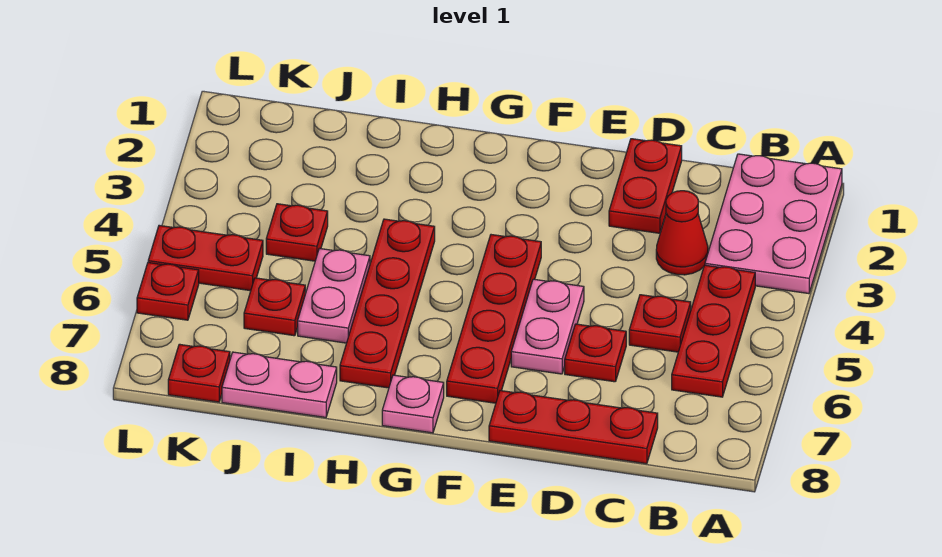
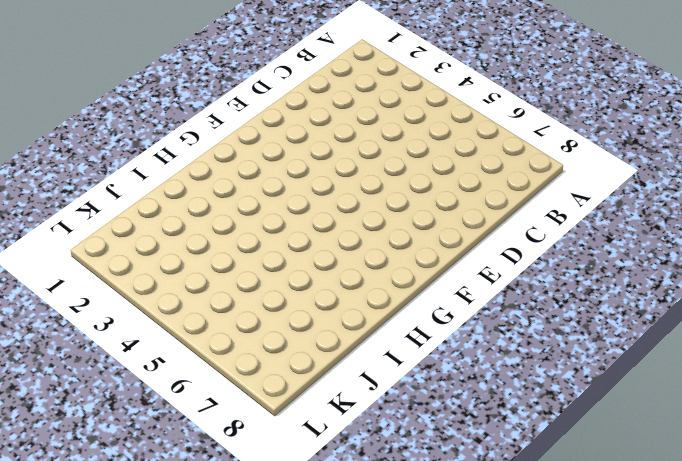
none -> pink 2x3 plate [705,154,842,294]
none -> red 1x3 plate [672,265,755,397]
none -> red 1x1 cone [656,191,708,275]

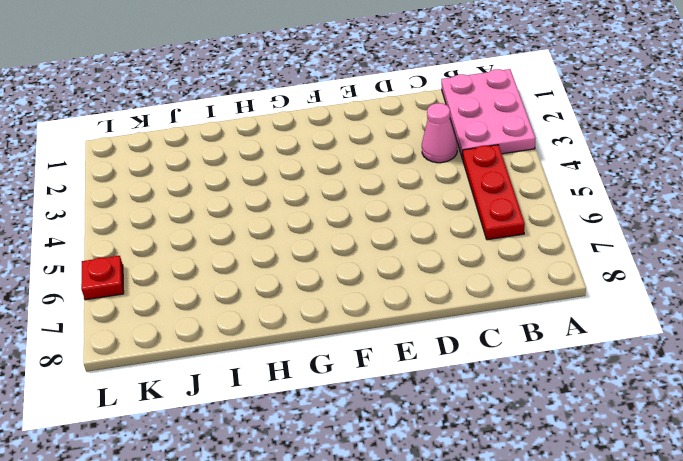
pink 1x1 cone [422,103,457,163] -> red 1x1 cone [656,191,708,275]
none -> red 1x1 plate [629,295,691,352]
none -> red 1x3 plate [489,391,658,464]
none -> red 1x2 plate [609,139,682,233]

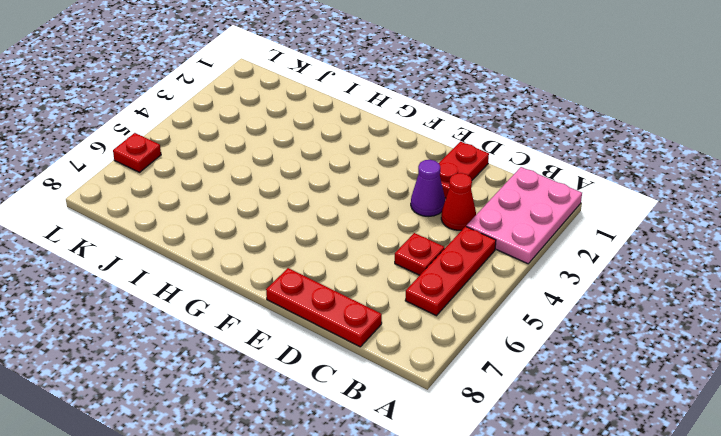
purple 1x1 cone [411,160,445,216] -> none
none -> red 1x1 plate [565,324,626,382]
none -> pink 1x2 plate [511,279,584,374]
none -> red 1x4 plate [447,235,541,403]

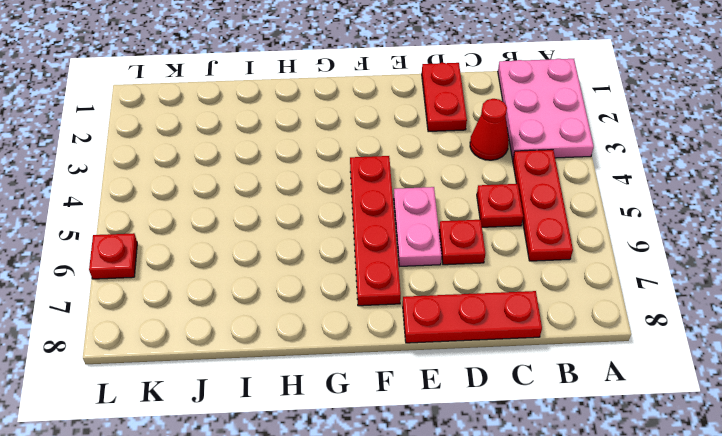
none -> pink 1x1 plate [382,375,444,433]
none -> red 1x4 plate [340,219,435,388]
none -> pink 1x2 plate [298,248,370,343]

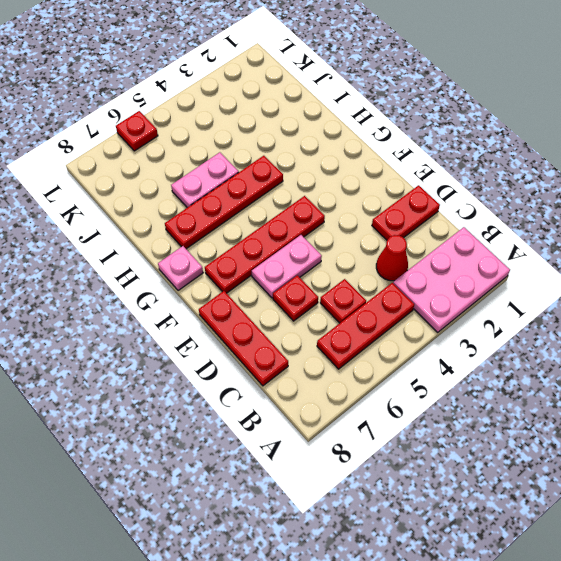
none -> pink 1x2 plate [222,352,337,417]
none -> red 1x1 plate [266,204,328,261]
none -> red 1x1 plate [244,278,305,336]

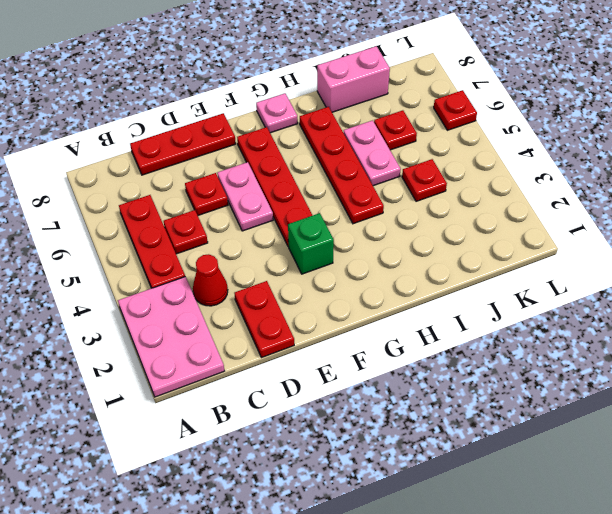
green 1x1 brick [288,213,334,274] -> none
pink 1x2 brick [317,46,390,112] -> pink 1x2 plate [222,352,337,417]
none -> red 1x2 plate [148,225,263,291]
none -> red 1x1 plate [168,344,230,402]

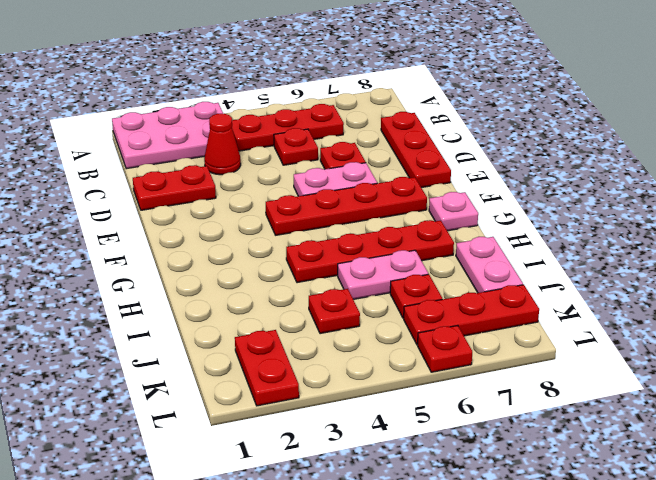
red 1x2 plate [235,330,299,406] -> red 1x2 plate moved to [148,225,263,291]
red 1x3 plate [404,285,539,345] -> red 1x1 plate [168,344,230,402]

